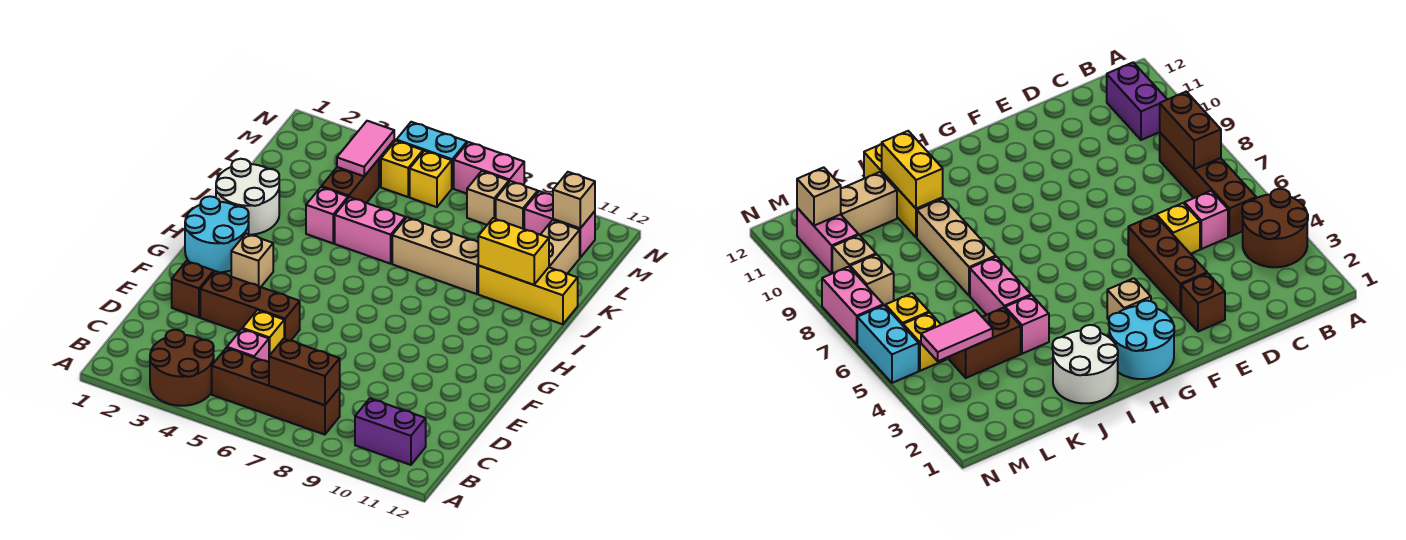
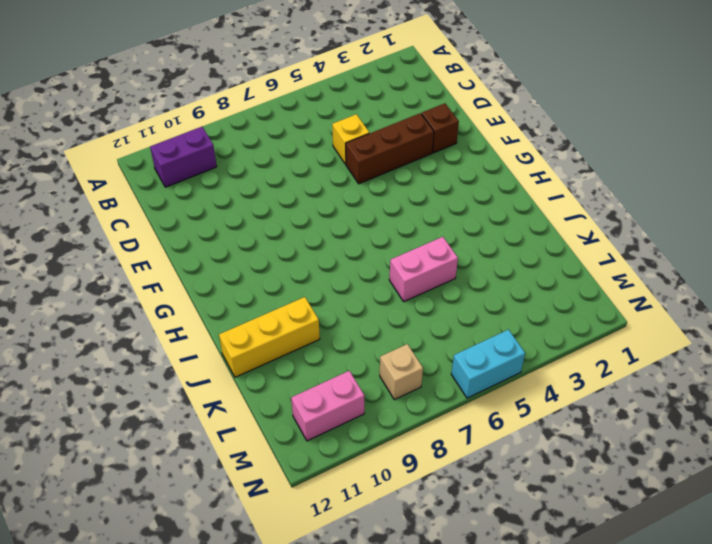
none -> brown 2x2 round brick [150,330,214,406]
none -> brown 1x4 brick [212,348,340,435]
none -> pink 1x1 brick [227,329,269,362]

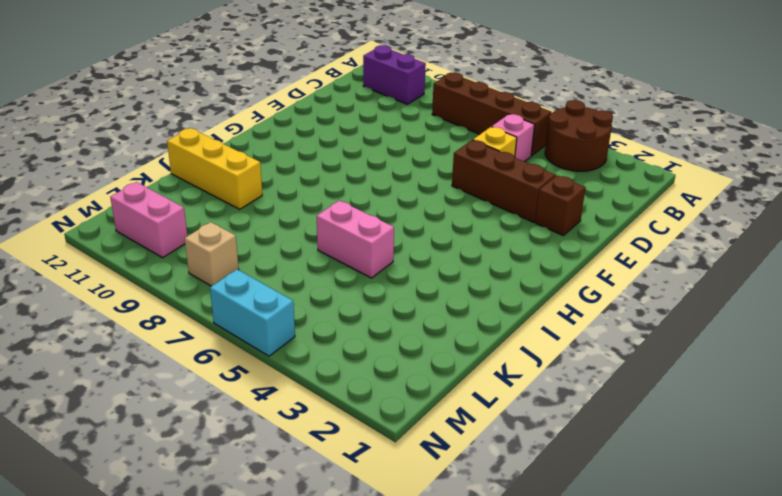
none -> cyan 2x2 round brick [185,196,249,272]
none -> tan 1x1 brick [231,234,273,287]
none -> white 2x2 round brick [216,159,279,235]

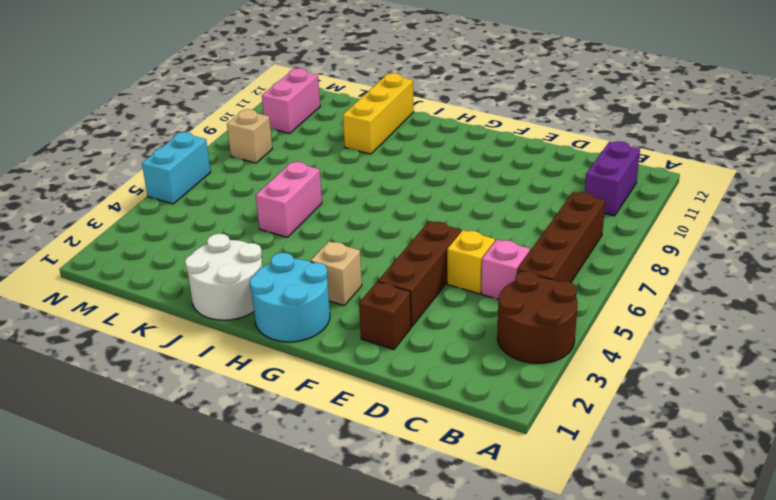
none -> pink 1x1 brick [306,187,348,243]
none -> tan 1x3 brick [392,217,479,294]
none -> brown 1x2 brick [322,159,379,203]

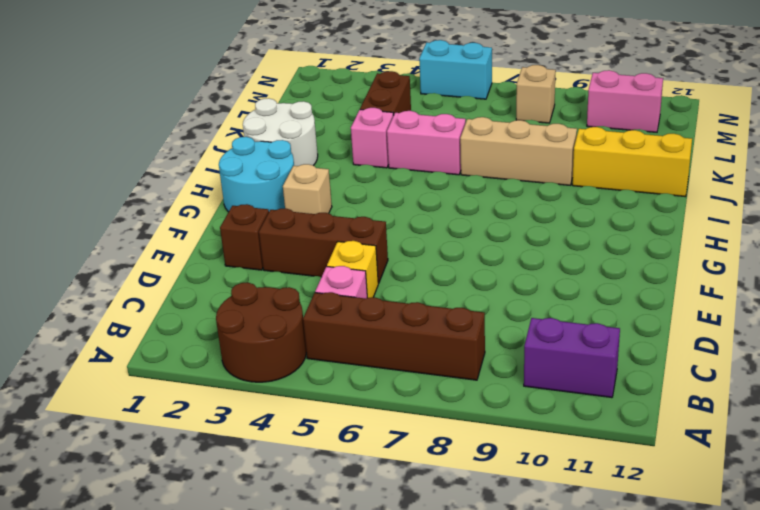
none -> tan 1x2 brick [541,220,580,274]
none -> yellow 1x1 brick [381,141,423,197]
none -> yellow 1x1 brick [410,151,452,207]

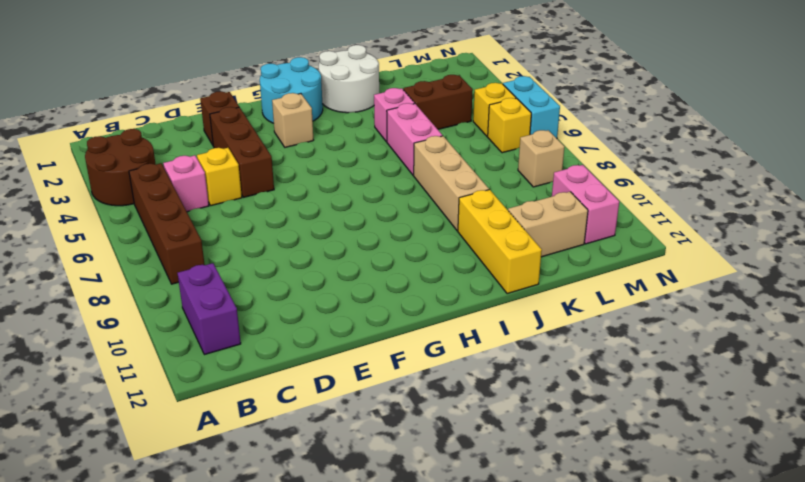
none -> tan 1x1 brick [496,181,538,229]
none -> pink 1x2 brick [454,142,524,193]
none -> brown 1x2 brick [269,339,340,405]

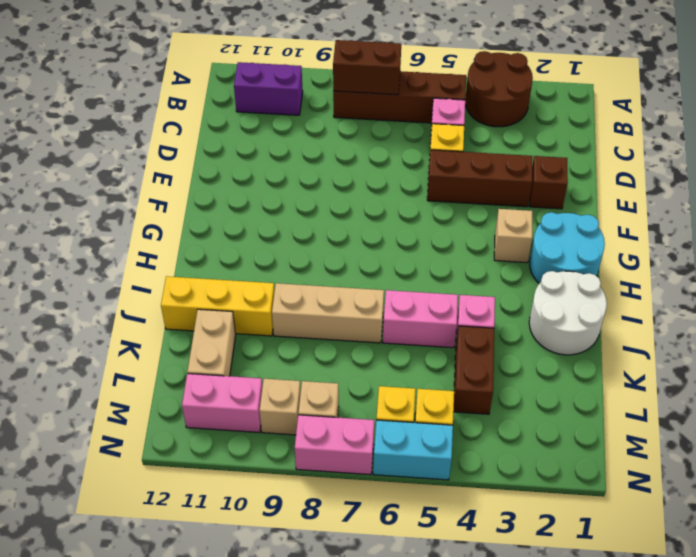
none -> yellow 1x2 brick [478,218,549,285]
none -> pink 1x2 tile [337,121,394,176]
none -> tan 1x1 brick [553,172,595,228]

